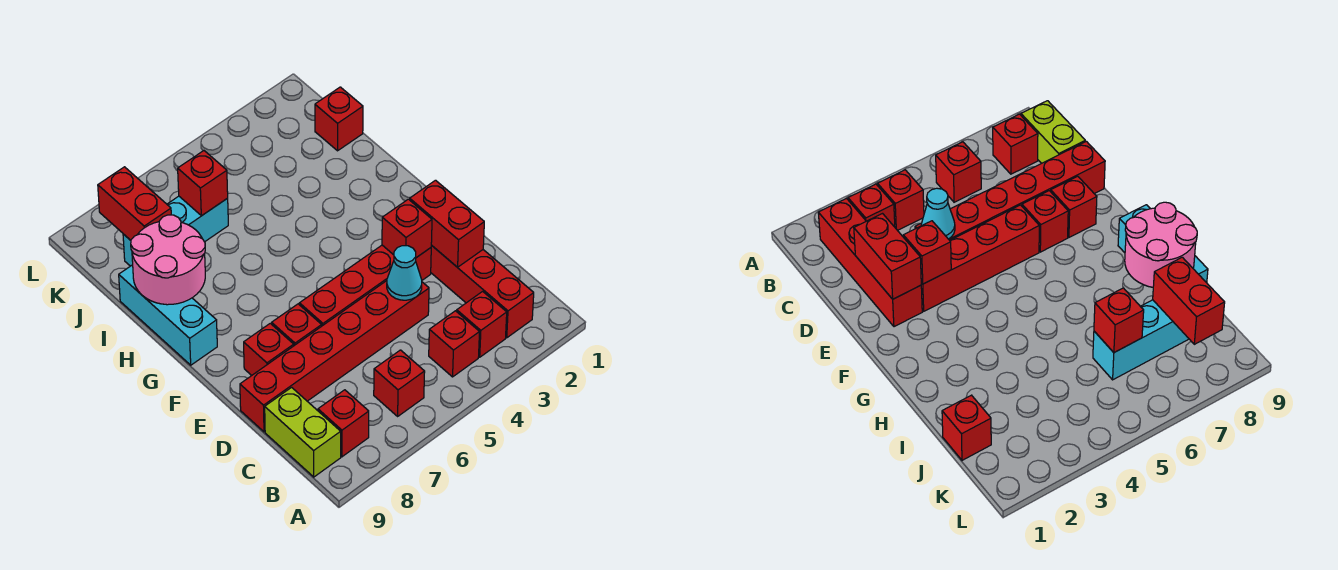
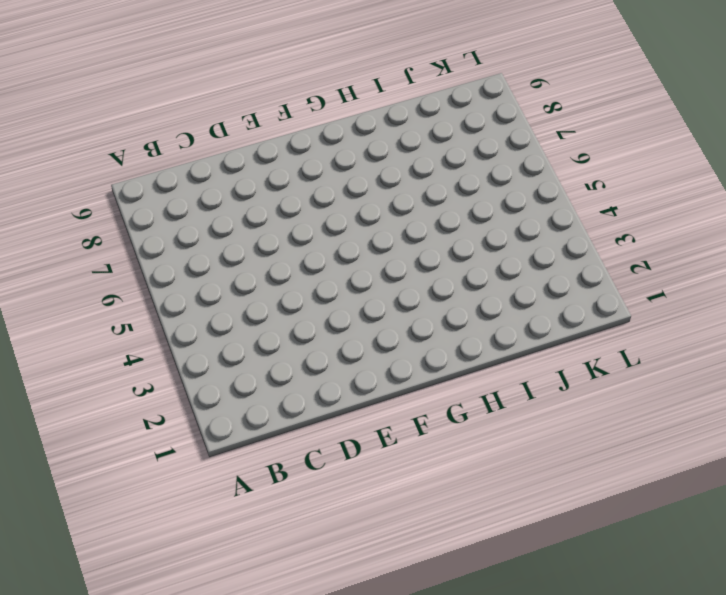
none -> red 1x4 brick [431,245,534,338]
none -> red 1x1 brick [457,291,507,357]
none -> red 1x1 brick [429,311,480,377]

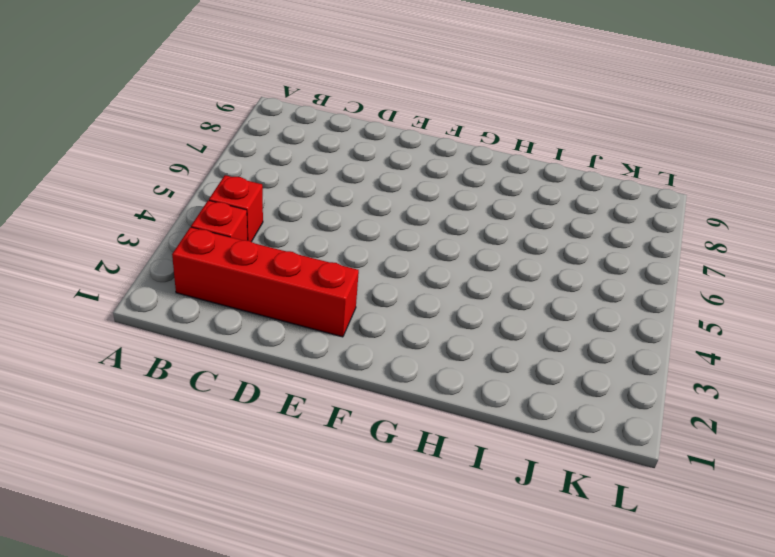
none -> red 1x1 brick [374,350,425,416]
none -> red 1x1 brick [318,390,369,457]
none -> lime 1x2 brick [265,387,341,477]

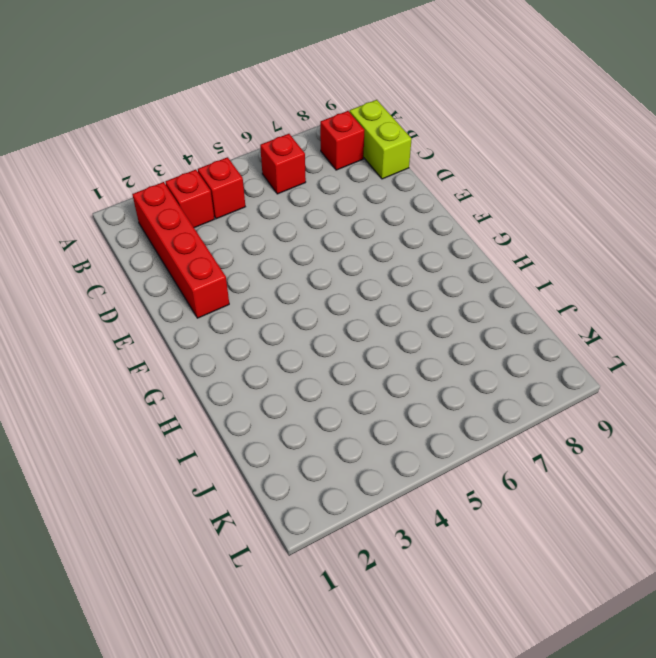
none -> red 1x6 brick [240,281,429,432]
none -> red 1x4 brick [299,245,431,326]
none -> red 1x1 brick [272,304,322,345]

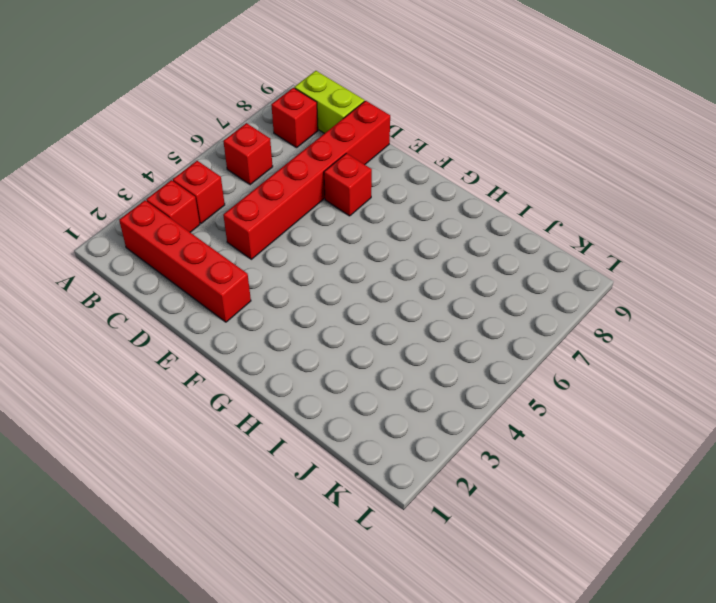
none -> red 1x4 brick [299,245,431,326]
none -> red 1x1 brick [244,323,294,375]
none -> cyan 1x3 brick [119,265,217,365]

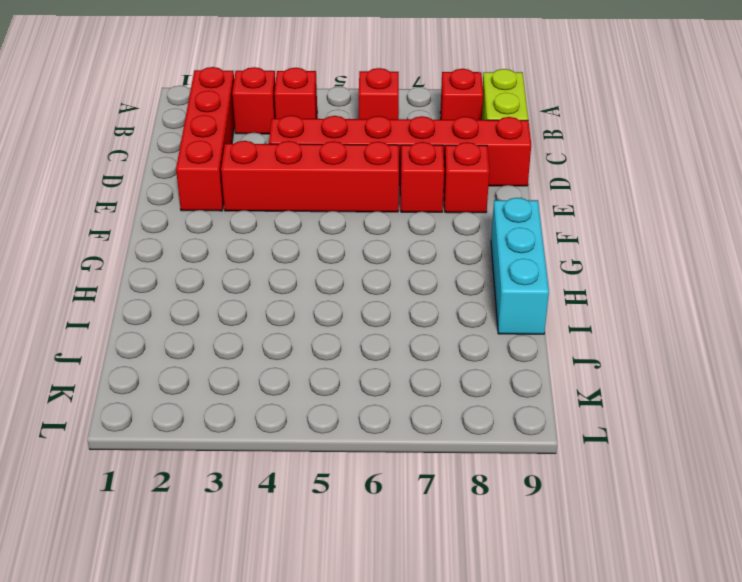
none -> red 1x1 brick [315,87,363,151]
none -> cyan 1x3 brick [123,196,228,266]
none -> red 1x2 brick [410,180,484,267]

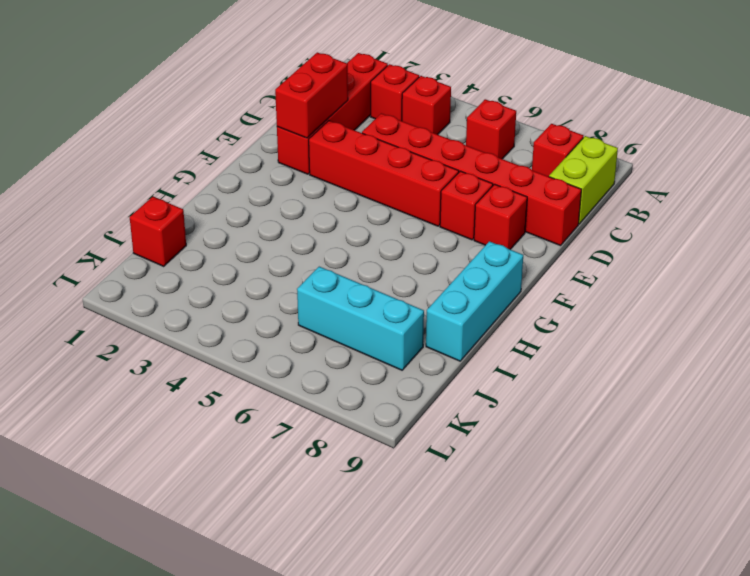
none -> cyan 1x1 cone [387,246,422,300]
none -> red 1x1 brick [382,199,432,258]
none -> pink 2x2 round brick [131,215,205,305]

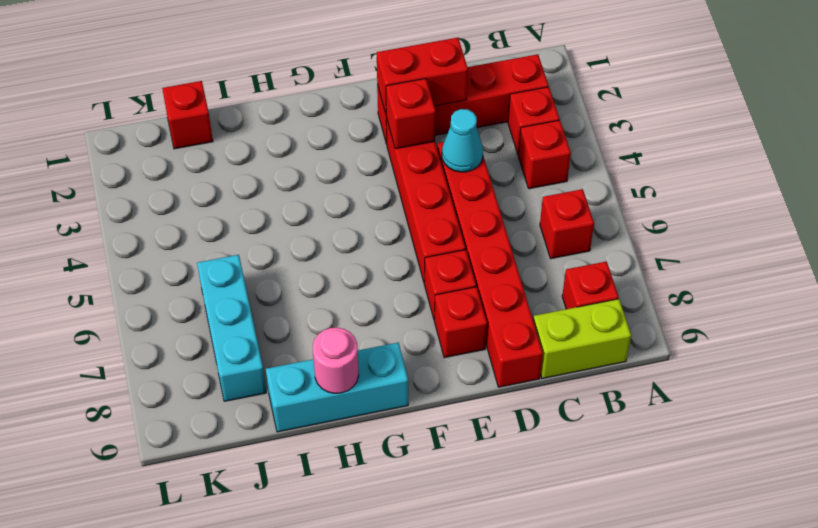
pink 1x1 round brick [313,328,359,393] -> pink 2x2 round brick [131,215,205,305]
none -> red 1x1 brick [178,151,228,216]
none -> red 1x2 brick [98,167,171,240]

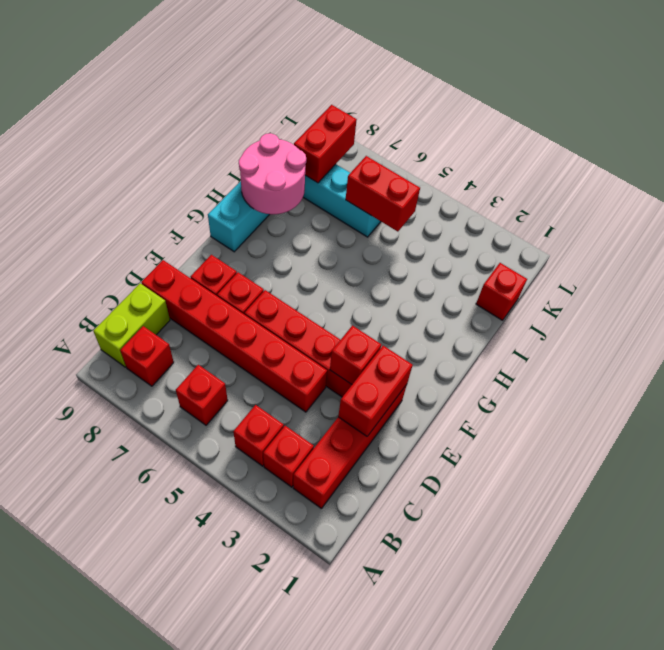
red 1x2 brick [346,156,420,232] -> red 1x1 brick [178,151,228,216]
none -> cyan 1x1 cone [387,246,422,300]

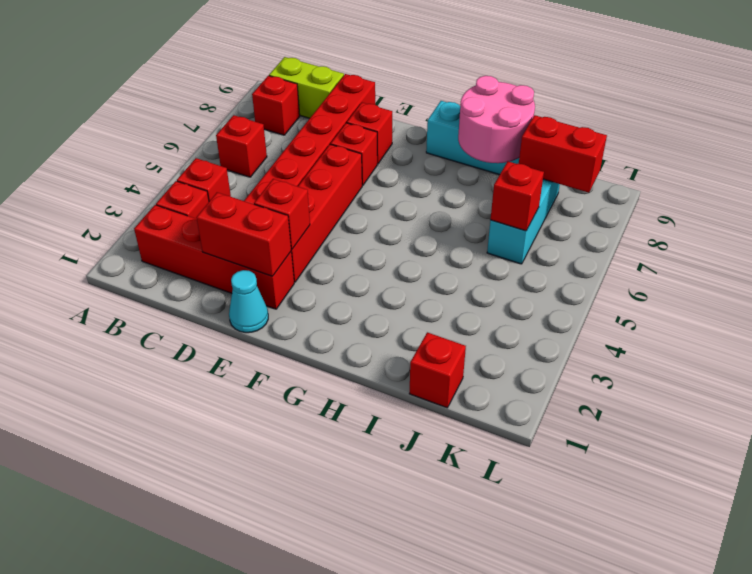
cyan 1x1 cone [229,270,268,333] -> cyan 1x1 cone moved to [387,246,422,300]

